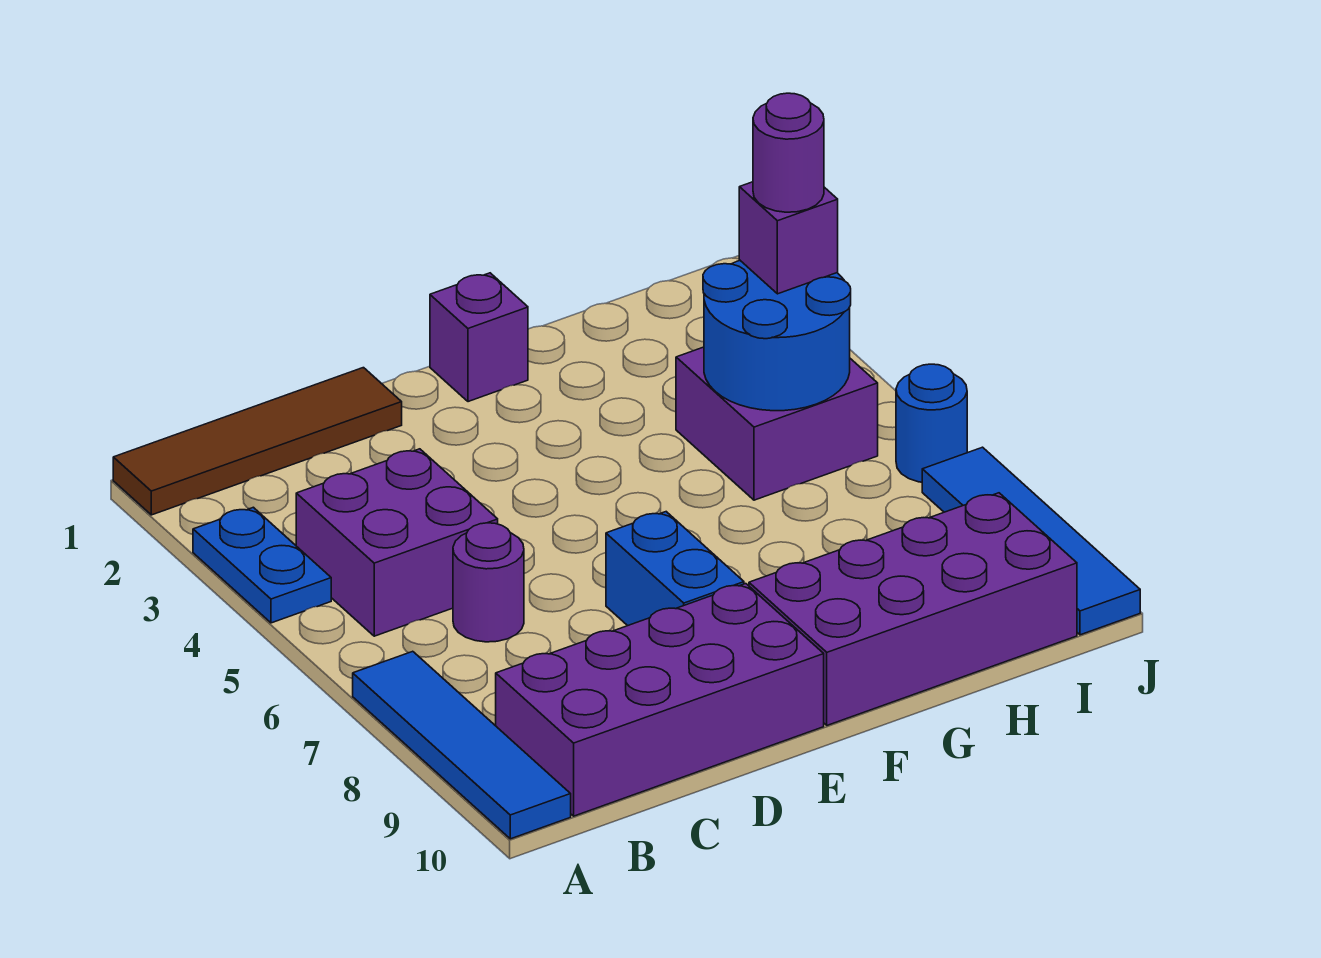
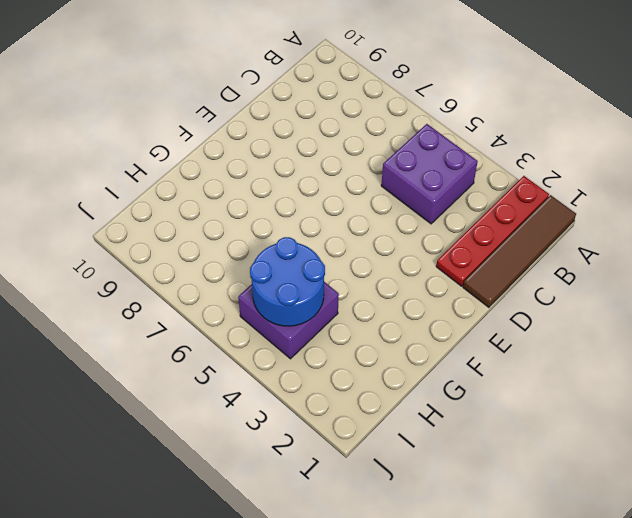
red 1x4 plate [436,176,549,286] -> none
none -> blue 1x2 plate [193,507,331,623]
none -> blue 1x4 tile [353,651,571,839]
none -> purple 2x4 brick [496,584,824,816]

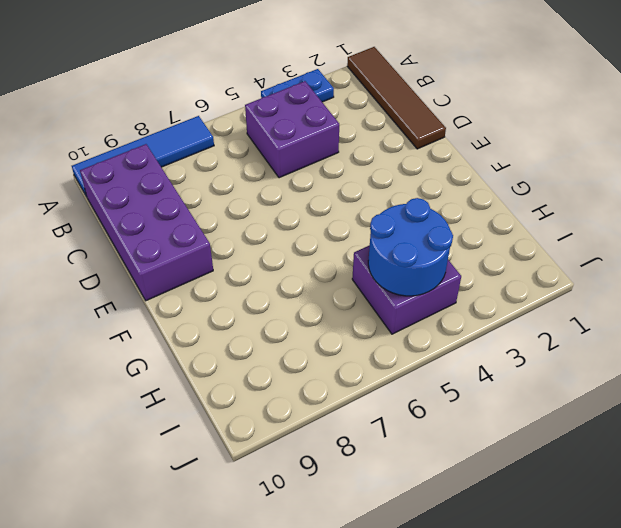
none -> purple 1x1 round brick [453,523,524,642]
none -> blue 1x2 brick [606,512,744,626]
none -> purple 1x1 brick [430,273,528,402]

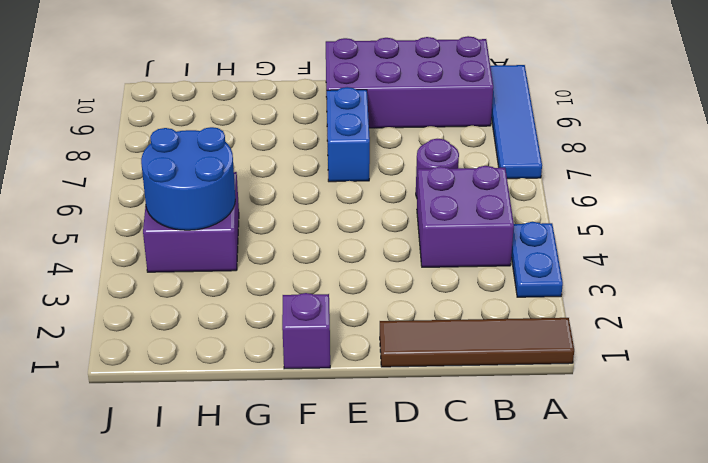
none -> purple 2x4 brick [749,493,1077,725]
none -> blue 1x1 round brick [896,364,967,482]
none -> blue 1x4 tile [922,447,1140,635]

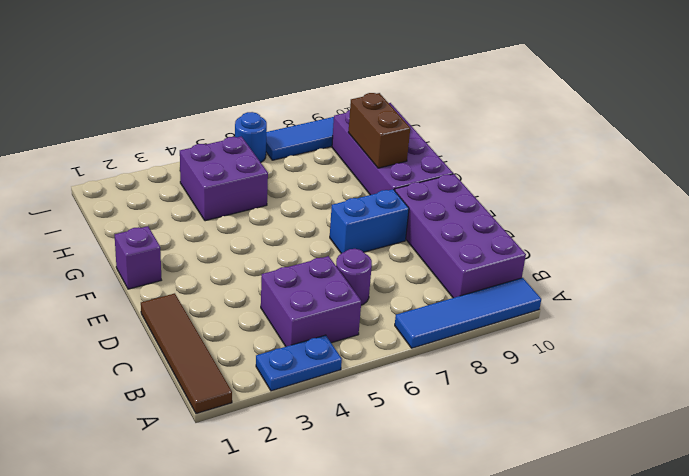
brown 1x2 brick [348,93,410,168] -> none
none -> blue 2x2 round brick [703,261,851,411]
none -> purple 1x1 brick [739,182,838,294]
none -> purple 1x1 round brick [753,93,824,212]

